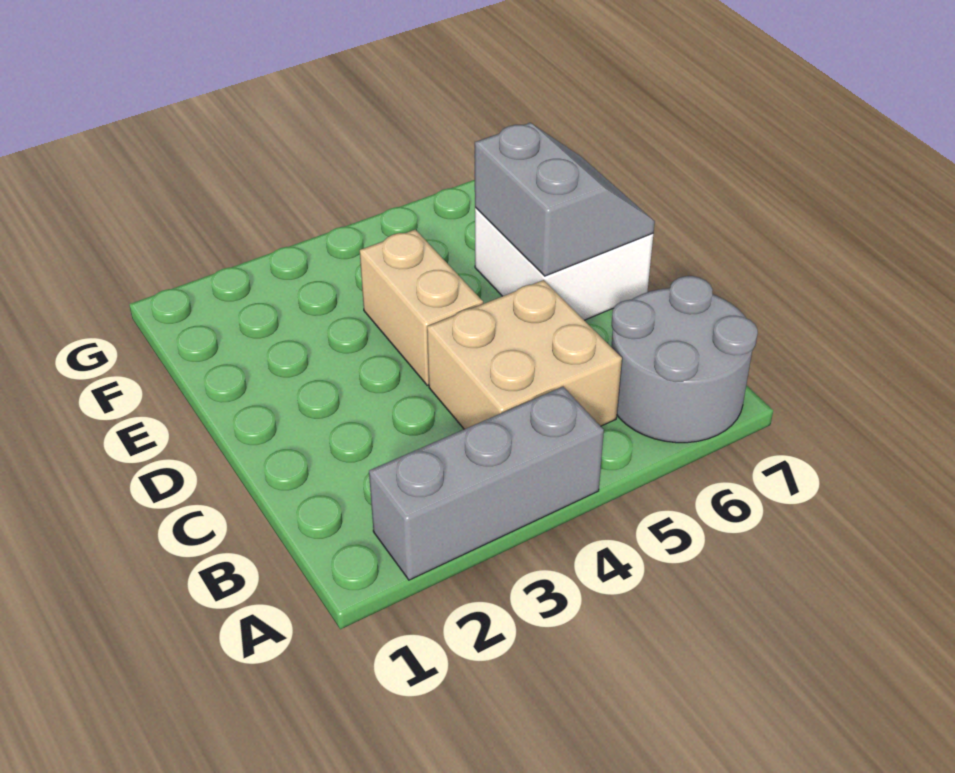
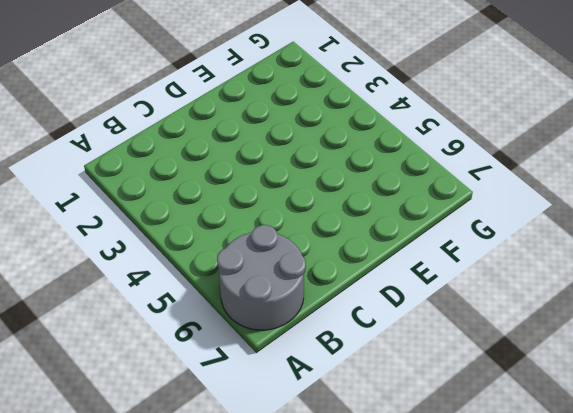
none -> grey 1x3 brick [369,387,604,580]
none -> tan 2x2 brick [427,280,622,429]

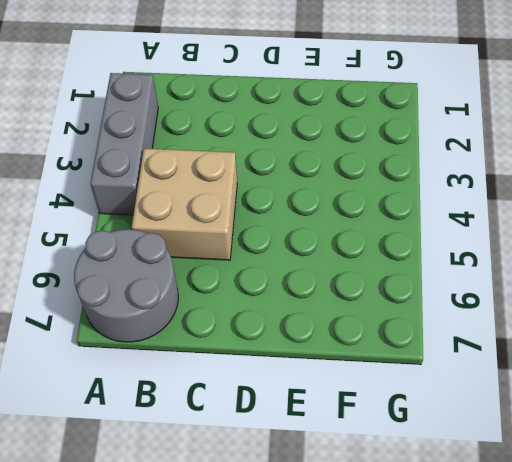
none -> tan 1x2 brick [360,230,483,385]
none -> white 2x2 brick [475,207,653,320]

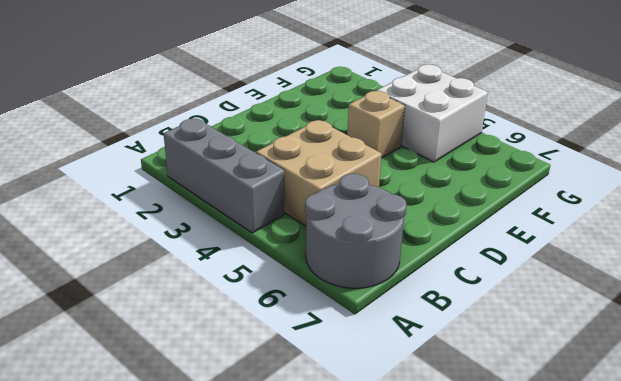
tan 1x1 brick [347,91,405,158] -> tan 1x2 brick [360,230,483,385]
white 2x2 brick [377,64,488,162] -> white 2x2 brick moved to [475,207,653,320]
none -> grey 2x2 slope [475,123,655,276]

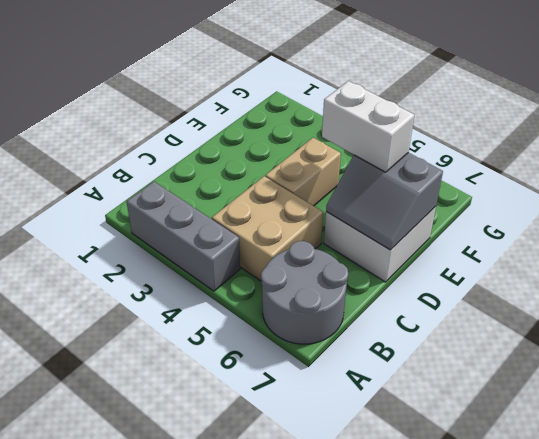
grey 2x2 slope [326,153,443,250] -> grey 2x2 slope turned to [475,123,655,276]
white 1x2 brick [322,81,414,172] -> none

